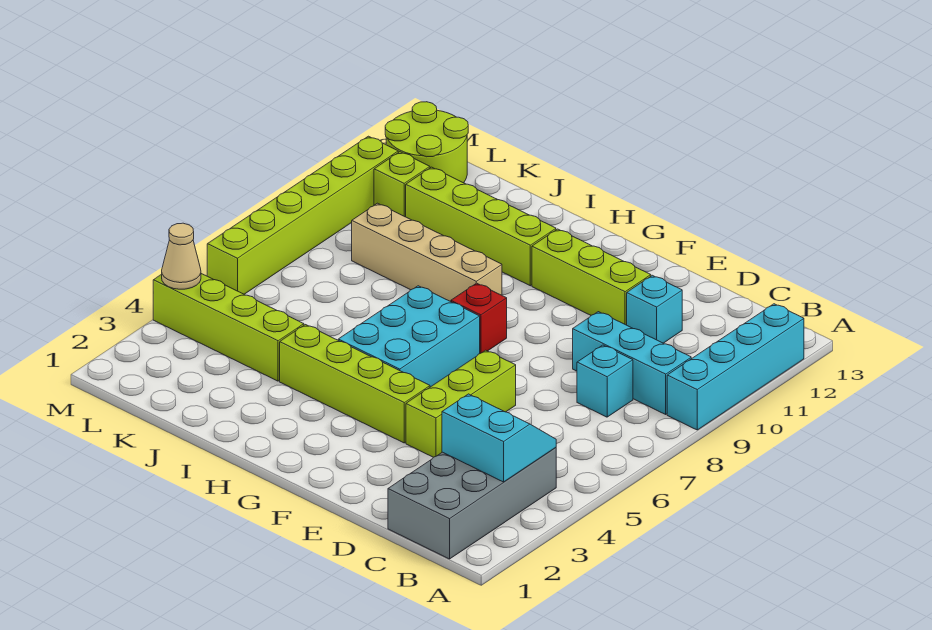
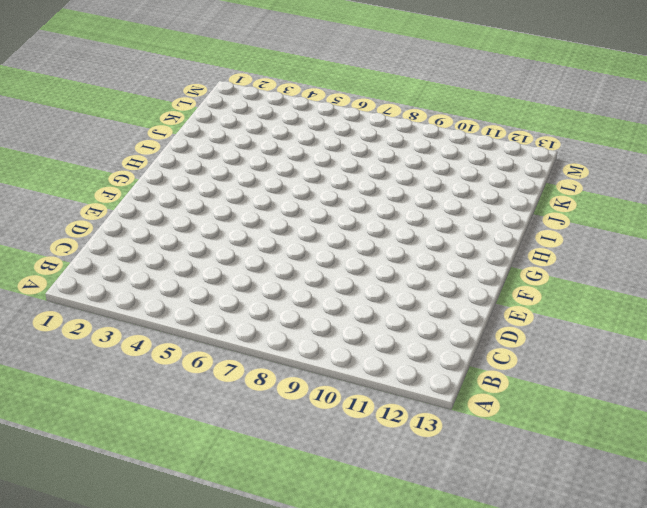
none -> cyan 1x4 brick [667,304,804,430]
none -> grey 2x4 brick [388,448,556,559]
none -> cyan 1x3 brick [573,312,691,414]

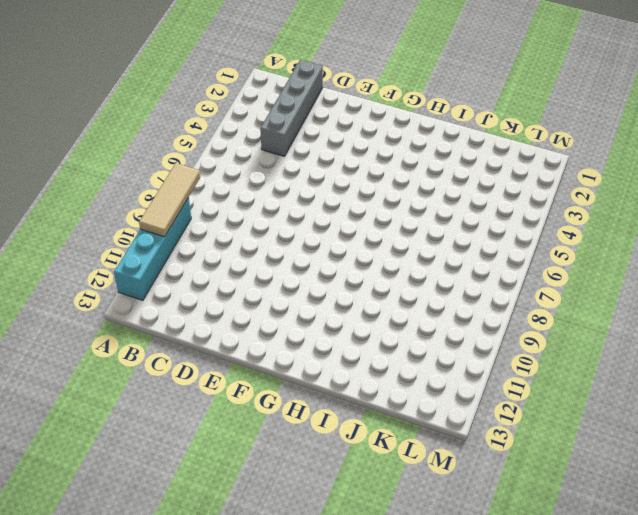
tan 1x3 tile [139,163,200,237] -> none
grey 1x4 brick [260,60,323,156] -> grey 2x4 brick [388,448,556,559]
none -> cyan 1x3 brick [573,312,691,414]
none -> cyan 1x1 brick [577,345,633,417]
none -> cyan 1x1 brick [627,275,682,343]

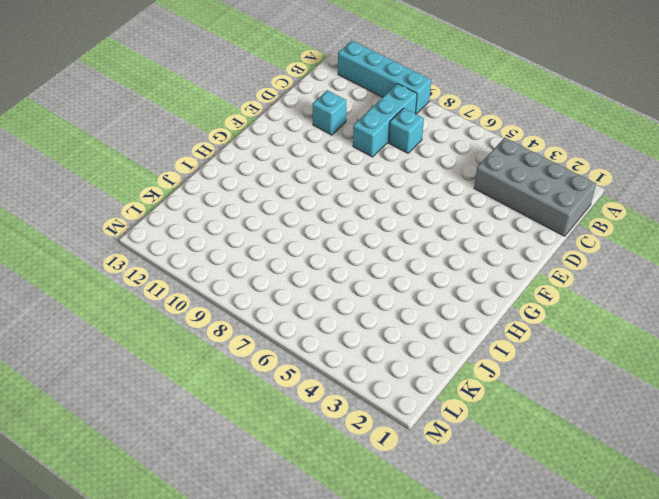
none -> lime 1x3 brick [406,350,516,457]
none -> lime 1x3 brick [532,229,651,325]
none -> lime 1x4 brick [280,325,430,443]

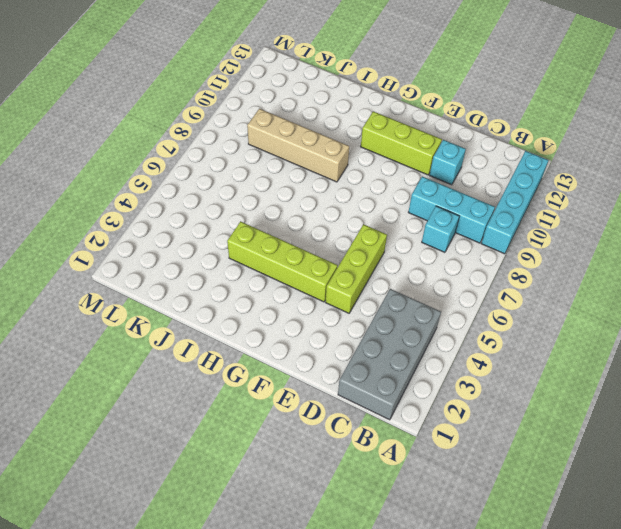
none -> cyan 2x3 brick [338,286,480,387]
none -> red 1x1 brick [451,283,507,353]
none -> lime 1x4 brick [406,167,556,286]

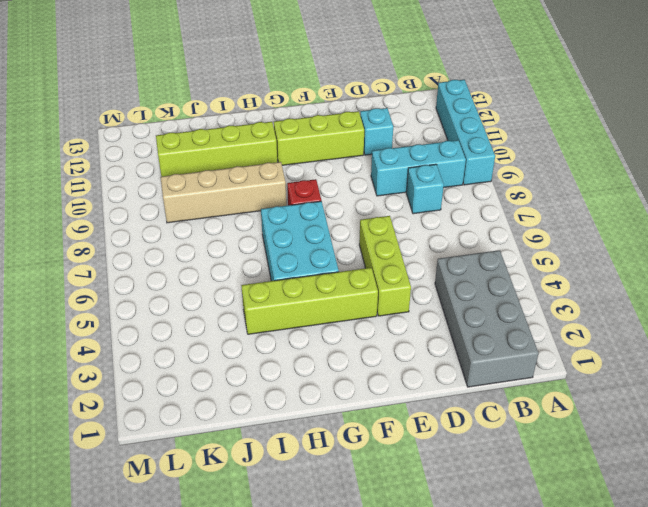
none -> lime 1x4 brick [153,274,304,381]
none -> lime 1x1 brick [374,152,430,217]
none -> lime 2x2 round brick [385,102,468,183]

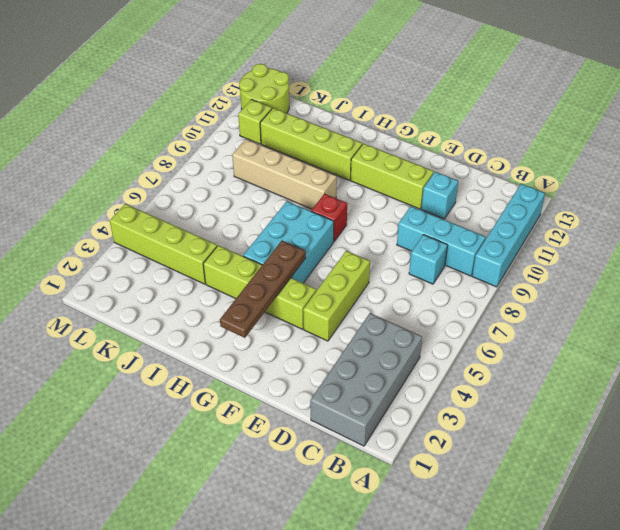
brown 1x4 plate [220,241,306,338] -> none
none -> lime 1x6 brick [207,136,398,294]
none -> cyan 2x2 slope [442,394,556,482]
none -> tan 1x1 cone [162,223,201,289]

